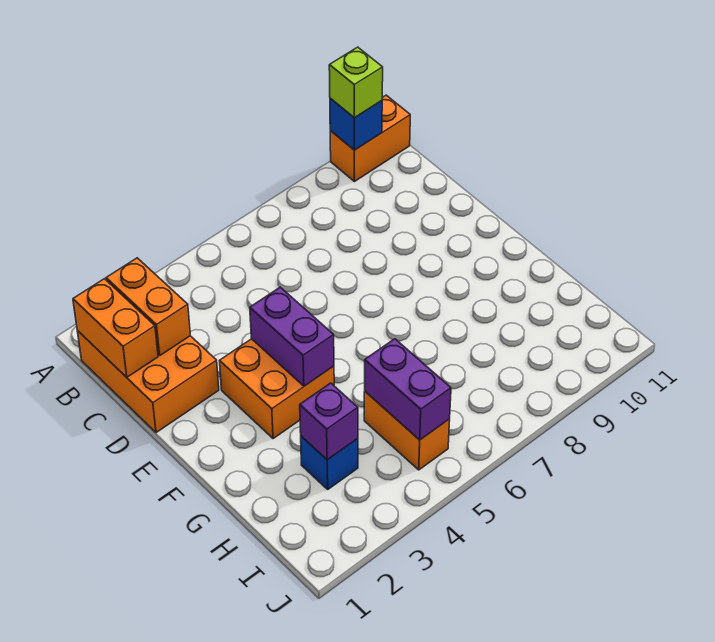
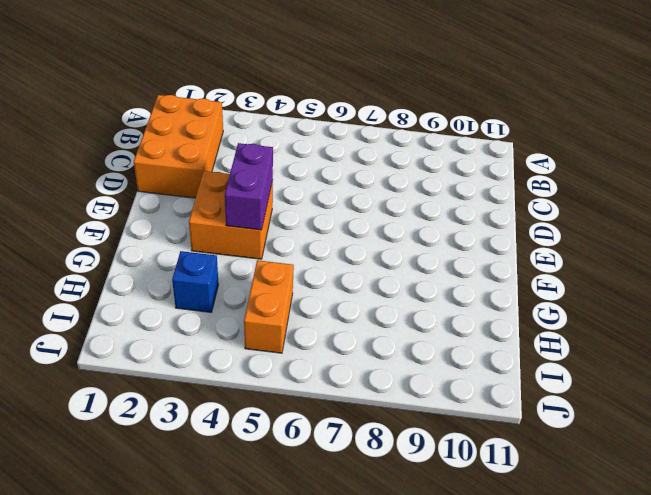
none -> orange 1x2 brick [330,95,410,182]
none -> blue 1x1 brick [330,98,382,150]
none -> orange 1x2 brick [73,279,158,377]

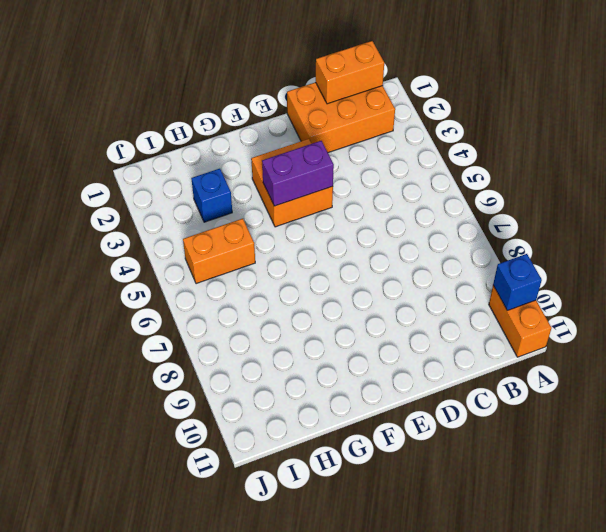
none -> orange 1x2 brick [106,258,190,355]
none -> purple 1x1 brick [300,383,358,460]
none -> purple 1x2 brick [365,339,451,440]

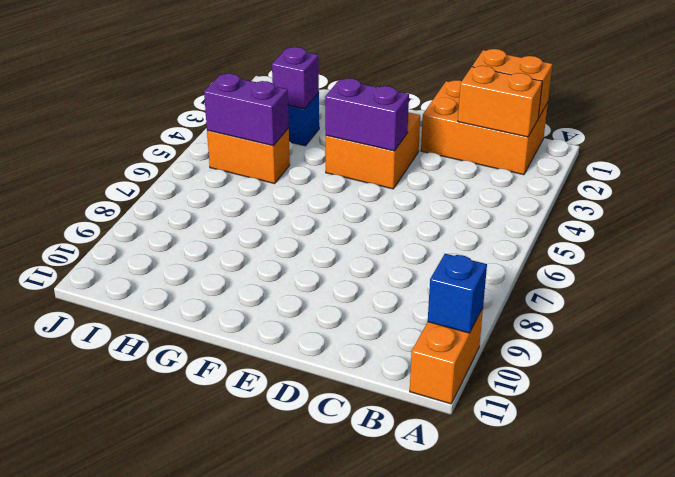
none -> lime 1x1 brick [329,47,383,118]

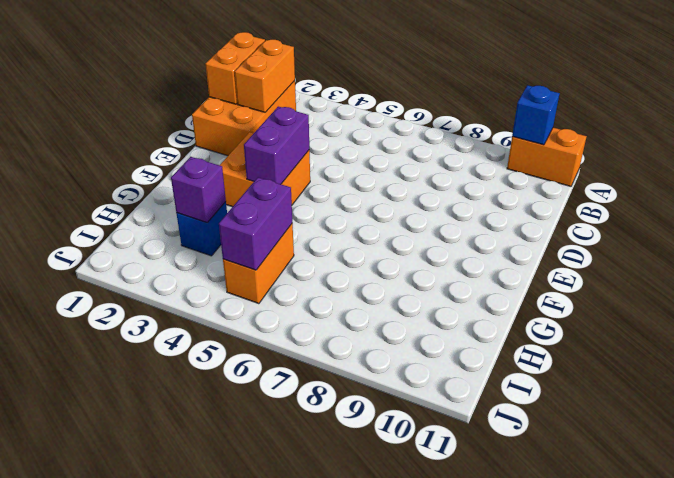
none -> lime 1x1 brick [329,47,383,118]

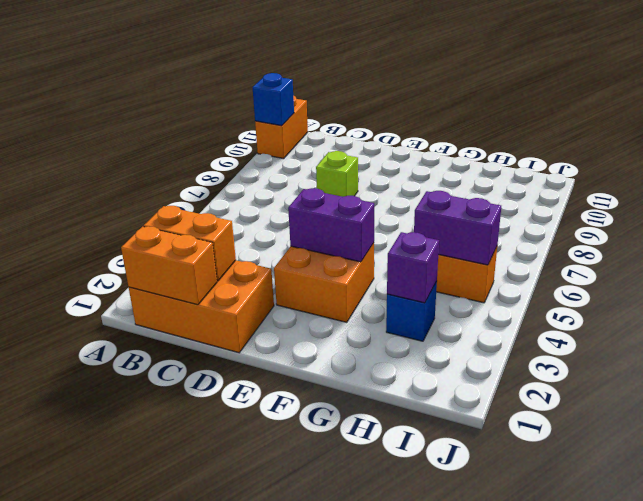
lime 1x1 brick [316,151,358,197] -> lime 1x1 brick moved to [329,47,383,118]

